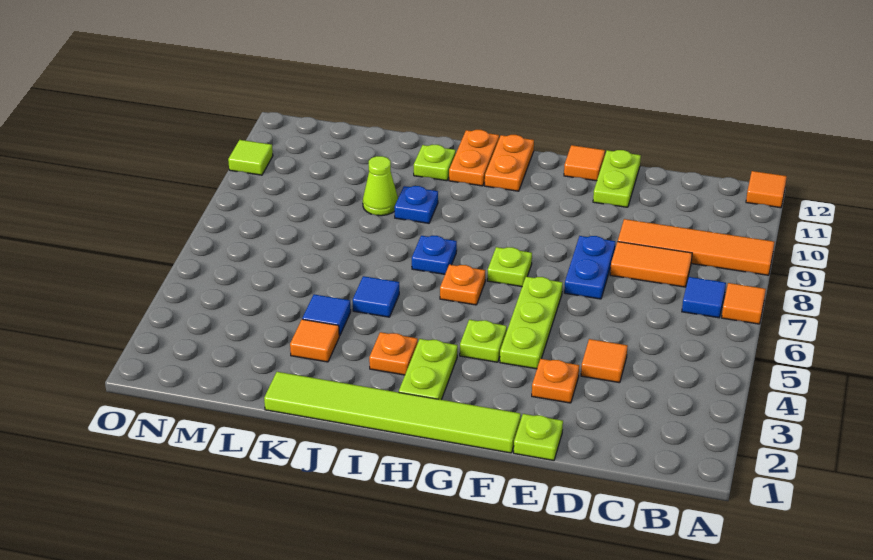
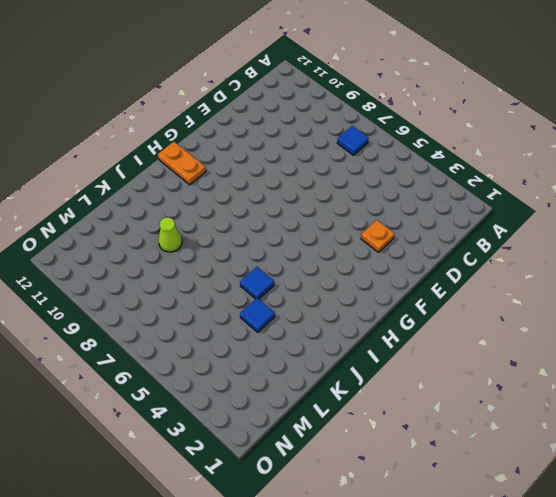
none -> orange 1x1 tile [722,283,766,324]
none -> orange 1x4 tile [618,219,774,275]
none -> orange 1x1 tile [746,171,787,208]

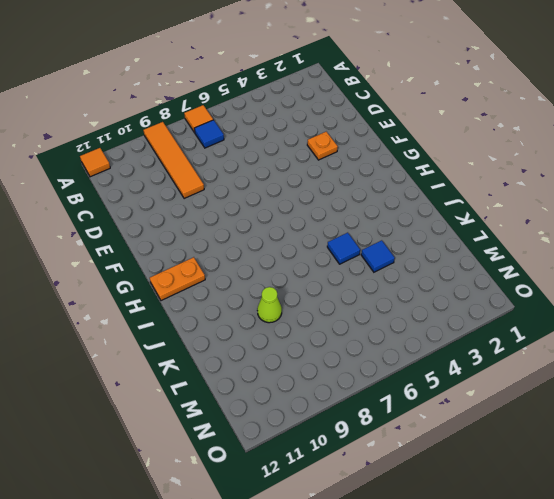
none -> orange 1x2 tile [610,242,692,287]
none -> orange 1x1 tile [581,339,628,383]
none -> lime 1x1 plate [514,414,563,460]

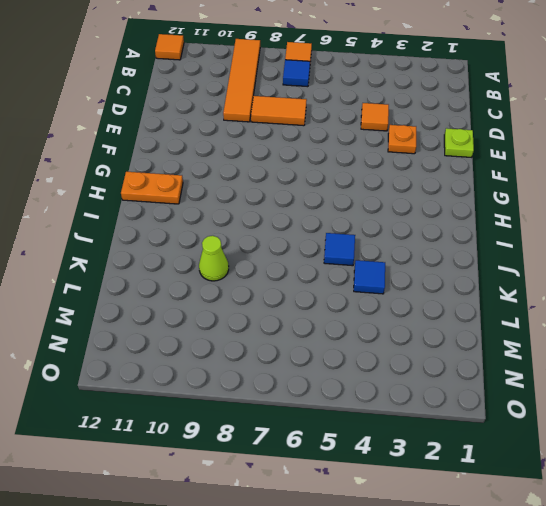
orange 1x2 tile [251,96,307,126] -> orange 1x2 tile turned to [610,242,692,287]
none -> blue 1x2 plate [564,236,615,299]
none -> lime 1x2 plate [593,150,641,207]
none -> lime 1x6 tile [264,372,521,453]

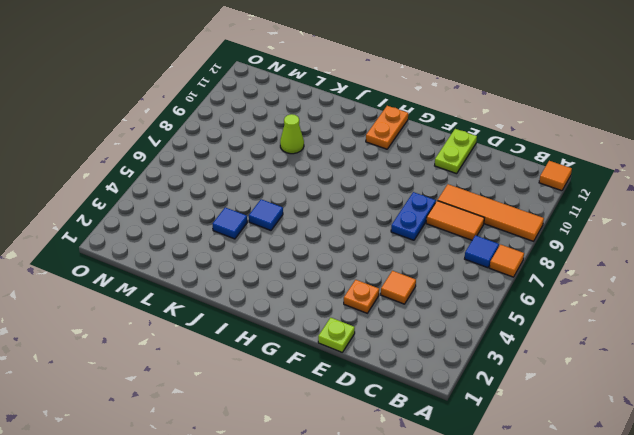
none -> lime 1x6 tile [264,372,521,453]
none -> lime 1x3 plate [500,277,563,369]
none -> orange 1x1 tile [564,145,605,181]

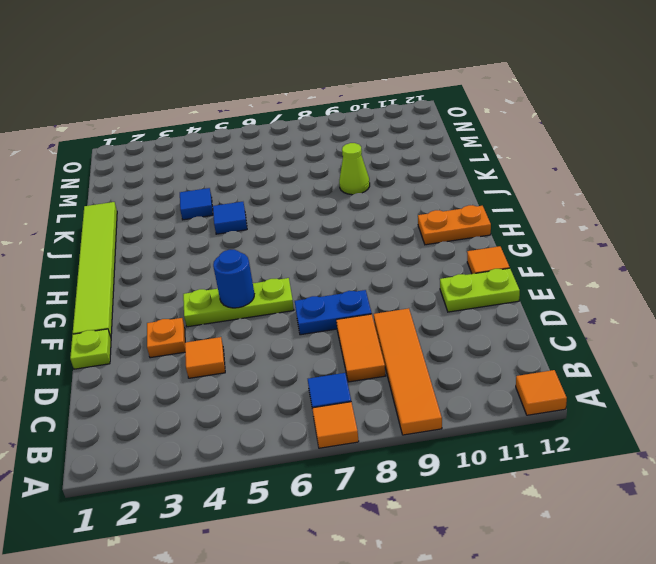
blue 1x1 round brick [213,250,254,308] -> none
none -> lime 1x1 plate [460,320,507,362]
none -> lime 1x1 plate [487,247,532,287]
none -> lime 1x2 plate [399,339,458,400]

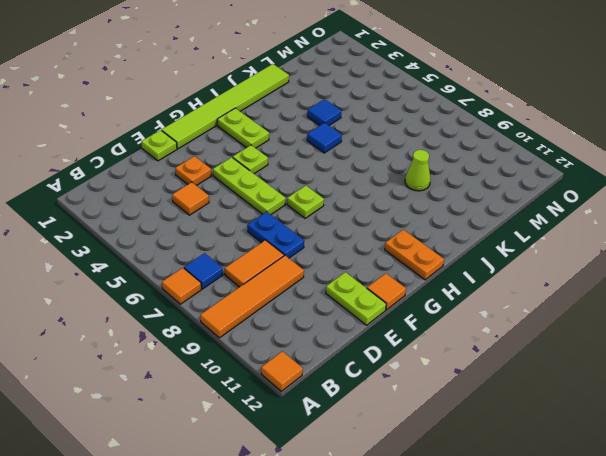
none -> orange 1x1 plate [440,265,485,305]
none -> orange 1x1 plate [369,332,418,375]
none -> blue 1x1 plate [412,236,457,274]

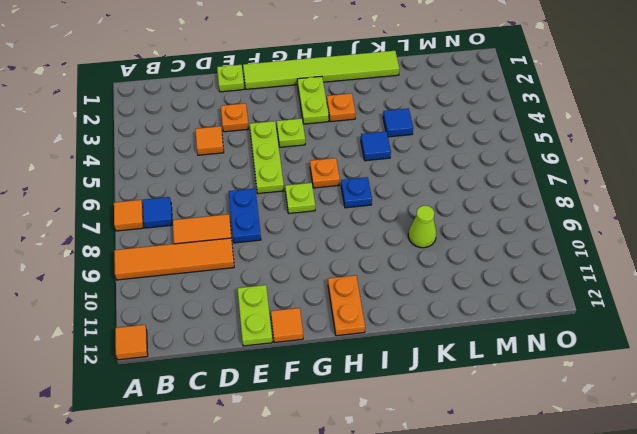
none -> orange 1x2 plate [449,130,499,186]
none -> blue 1x1 plate [395,186,438,223]
none -> lime 1x1 plate [414,145,456,181]

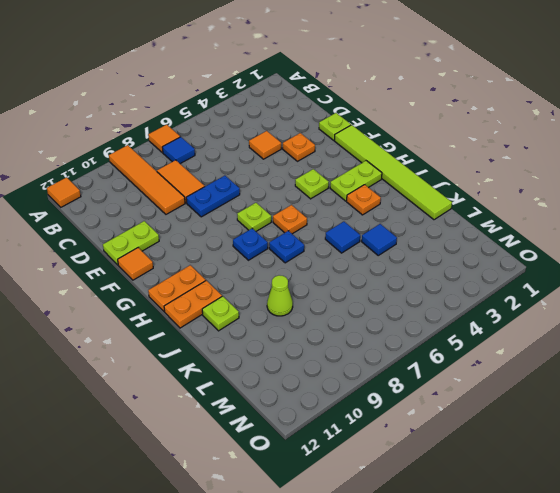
blue 1x1 plate [233,229,268,260] -> blue 1x1 plate moved to [395,186,438,223]
none -> lime 1x3 plate [500,277,563,369]
none -> orange 1x1 tile [290,319,339,362]
none -> lime 1x1 tile [228,140,273,175]

